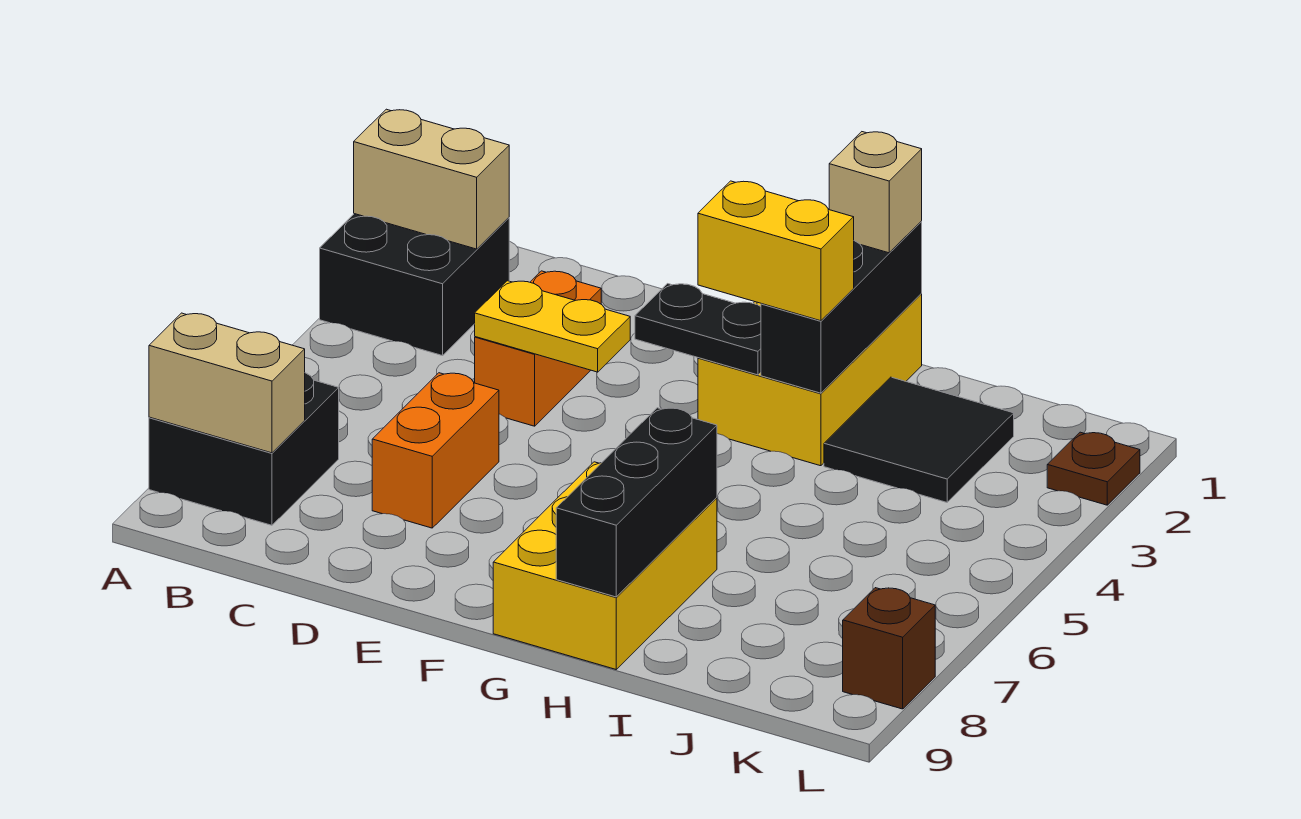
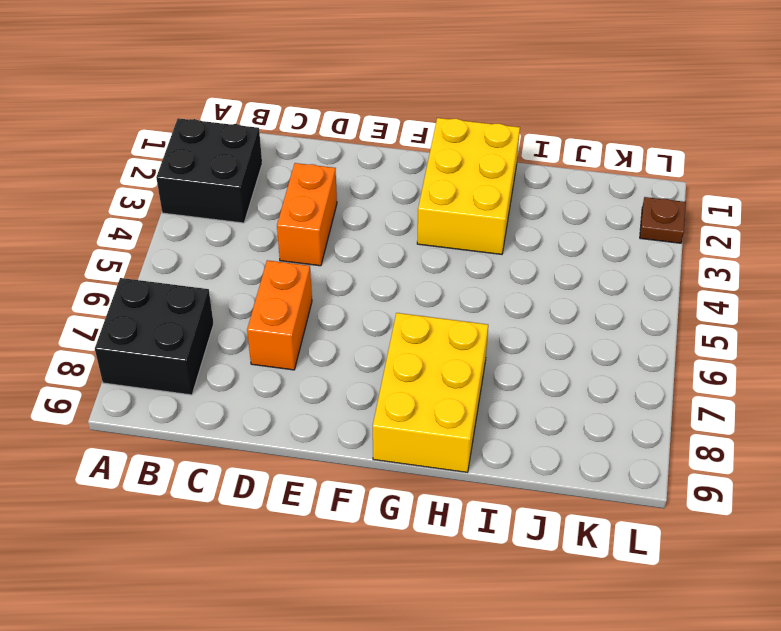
none -> black 2x2 tile [824,377,1014,502]
none -> brown 1x1 brick [843,588,935,709]
none -> tan 1x2 brick [354,109,509,249]

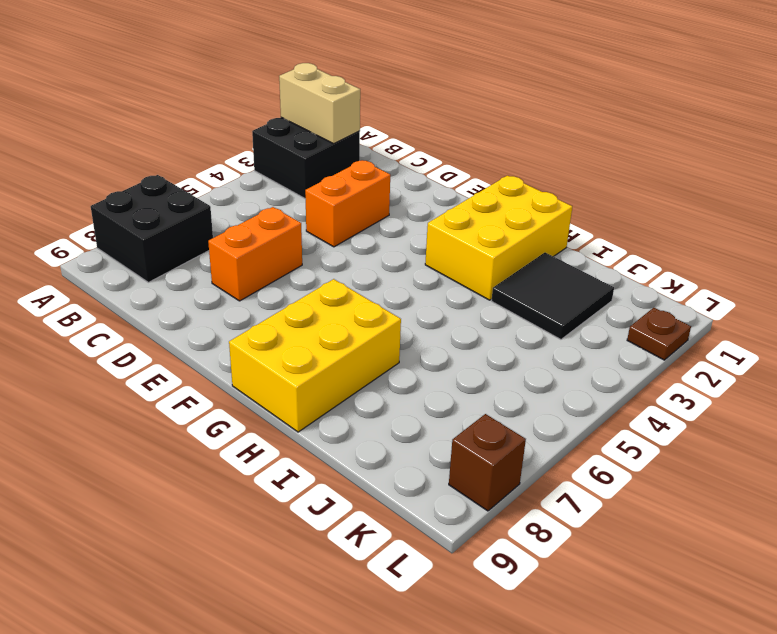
none -> tan 1x2 brick [149,313,305,453]
none -> yellow 1x2 plate [475,281,630,372]
none -> black 1x2 plate [635,284,761,375]

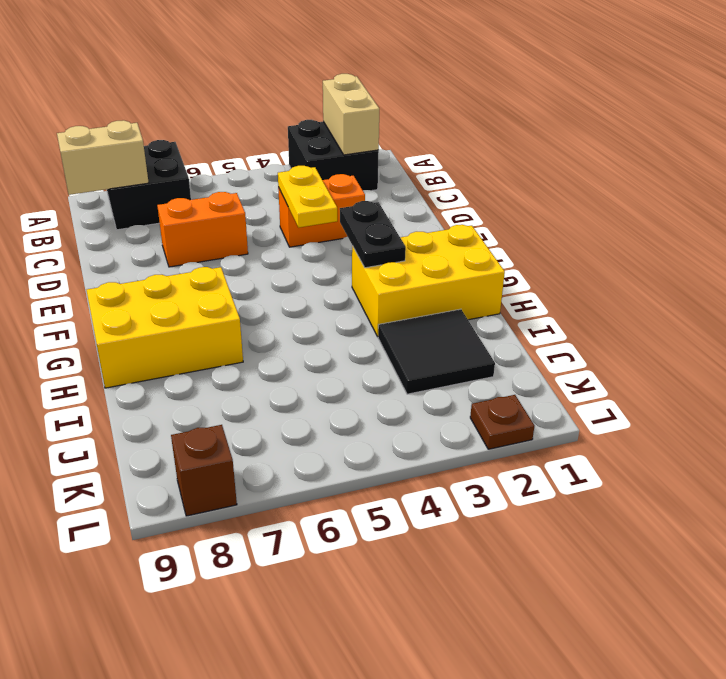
tan 1x2 brick [57,120,149,195] -> tan 1x2 brick turned to [149,313,305,453]
none -> black 1x3 brick [761,222,922,393]
none -> black 1x3 brick [556,408,717,597]
none -> yellow 1x2 brick [698,181,854,321]

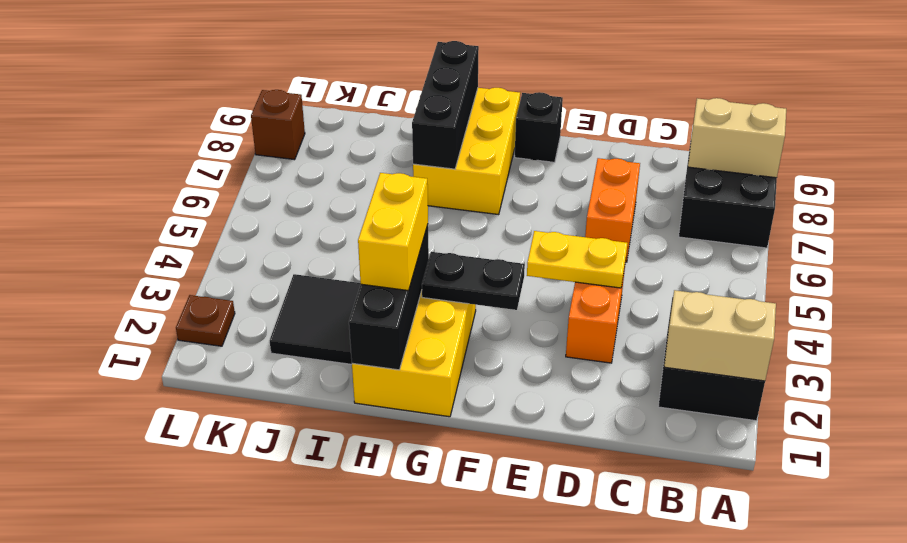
black 1x1 brick [515,92,563,162] -> none
yellow 1x2 brick [358,173,428,291] -> yellow 1x2 brick turned to [698,181,854,321]
none -> tan 1x1 brick [829,132,922,253]

